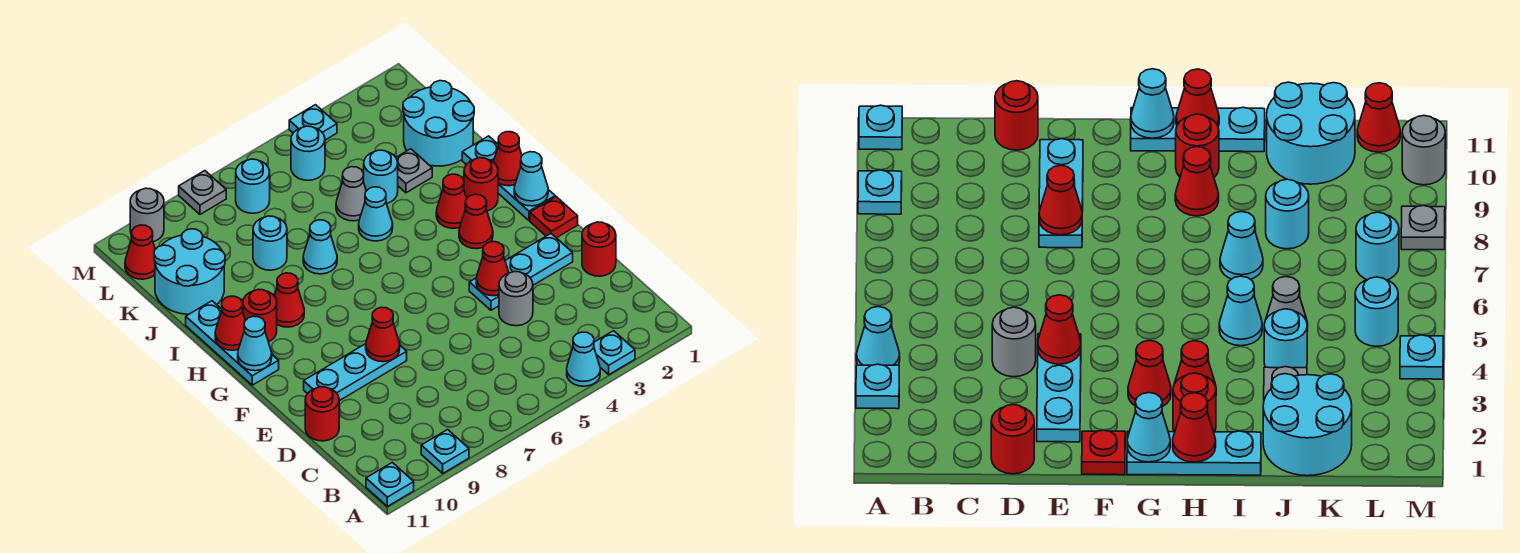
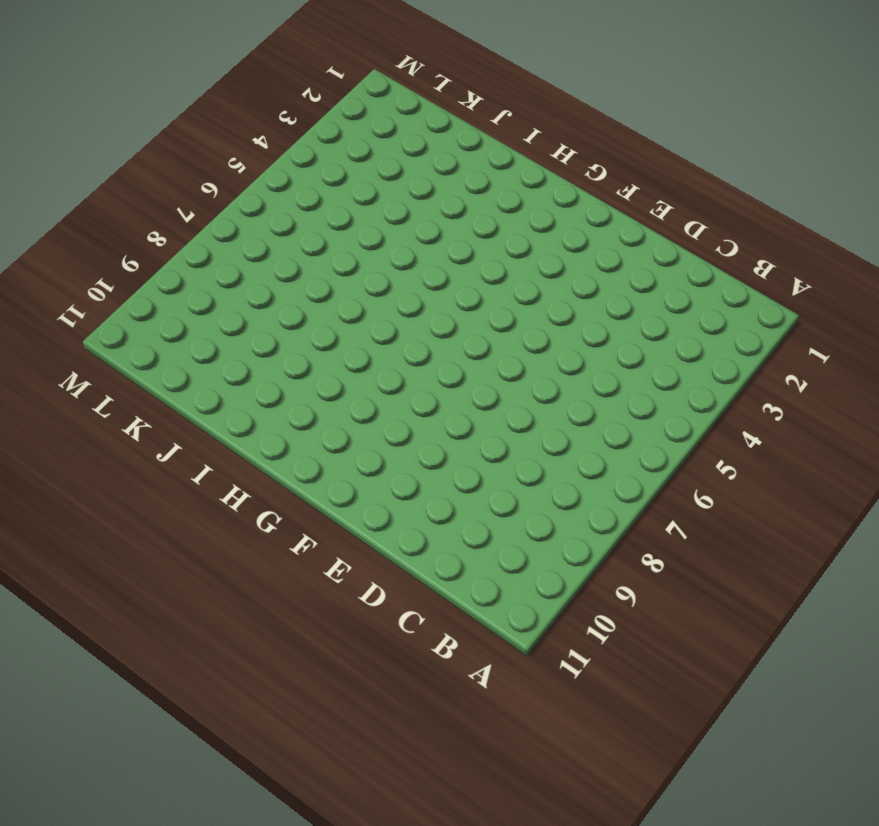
none -> cyan 1x1 plate [594,331,635,375]
none -> cyan 1x1 cone [567,332,600,386]
none -> cyan 1x1 plate [421,430,469,473]
none -> cyan 1x1 plate [366,462,414,506]

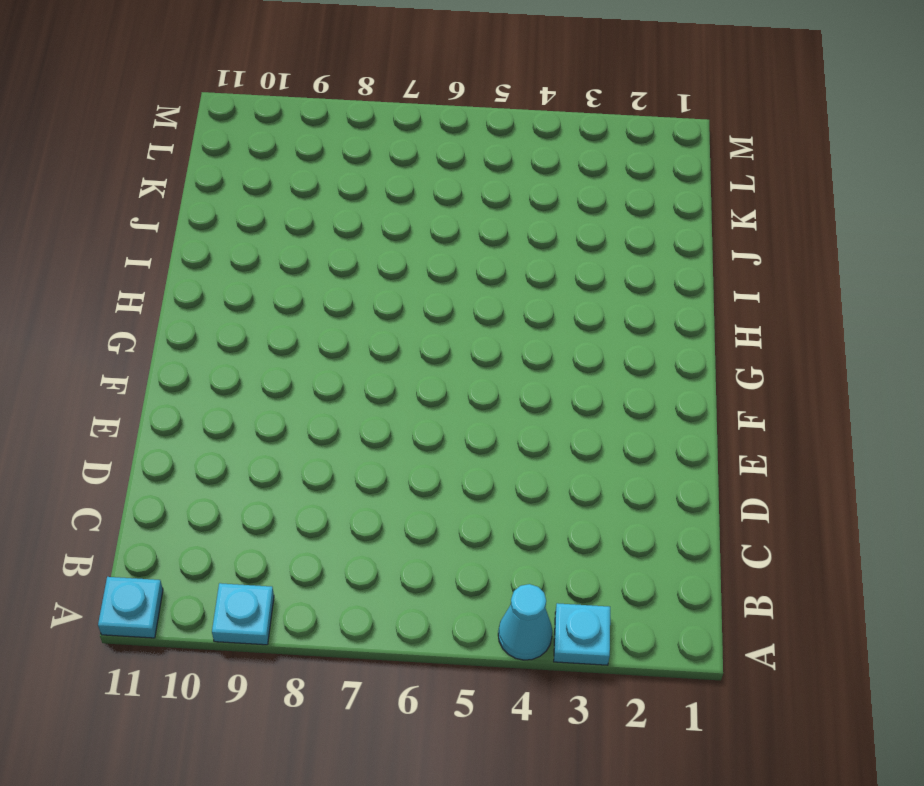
none -> red 1x1 round brick [582,222,616,276]
none -> grey 1x1 round brick [499,272,533,326]
none -> red 1x1 round brick [305,387,339,441]
none -> cyan 1x3 plate [469,234,573,310]

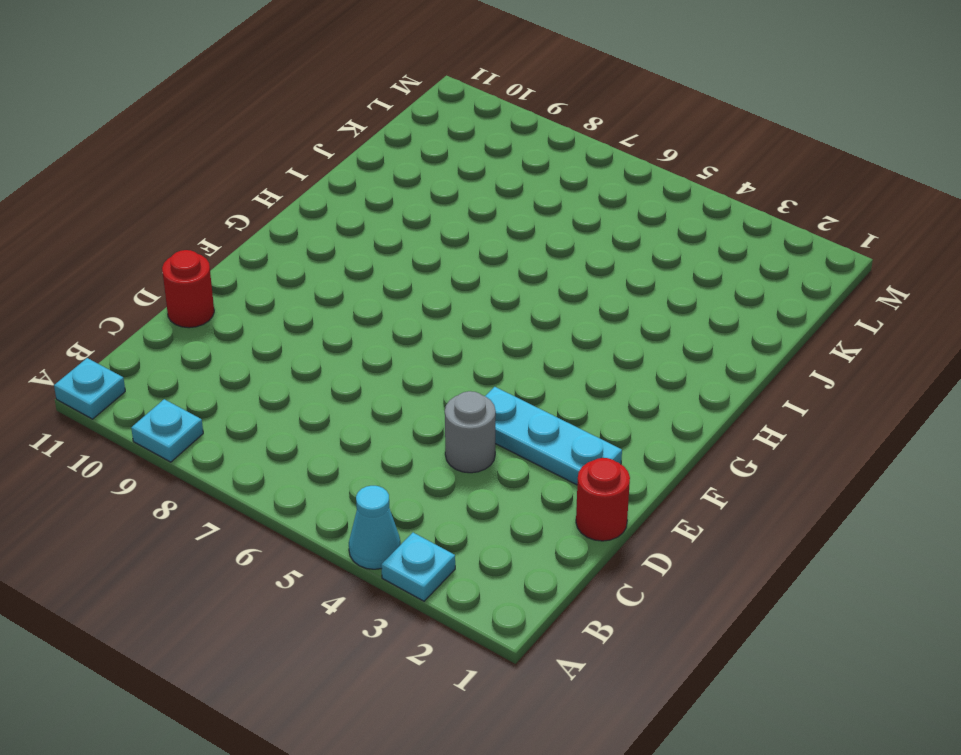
none -> cyan 1x3 plate [304,344,407,401]
none -> red 1x1 plate [530,197,578,238]
none -> cyan 1x3 plate [462,136,555,220]
none -> red 1x1 cone [459,194,493,249]

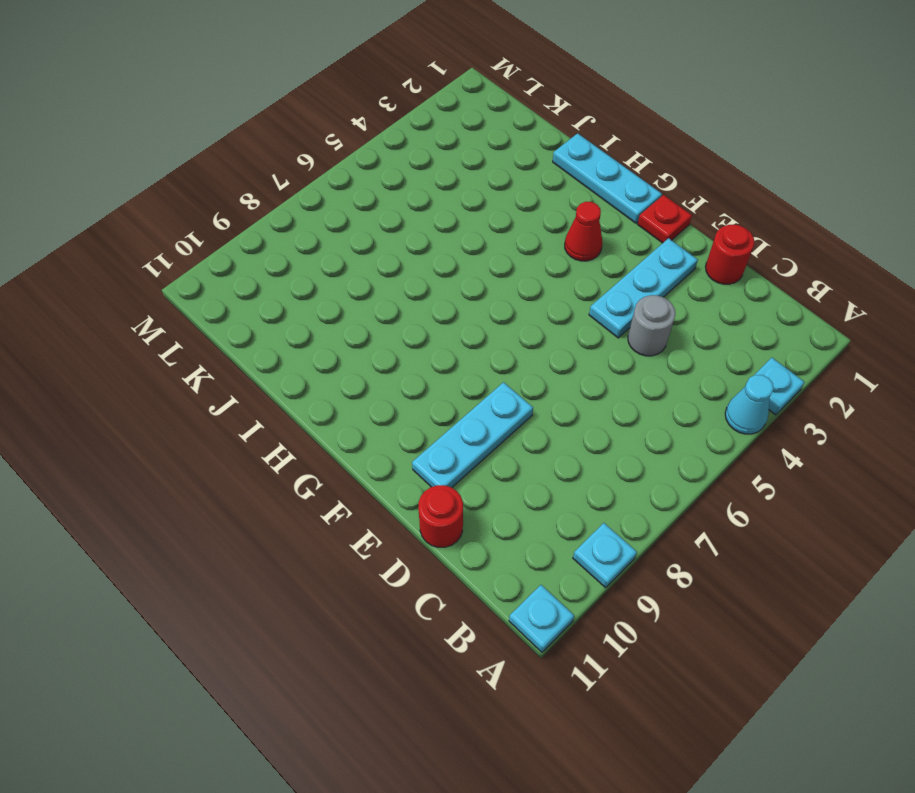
none -> cyan 1x3 plate [186,301,279,385]
none -> red 1x1 round brick [464,158,498,211]
none -> red 1x1 cone [436,174,467,228]
none -> red 1x1 cone [275,273,304,327]

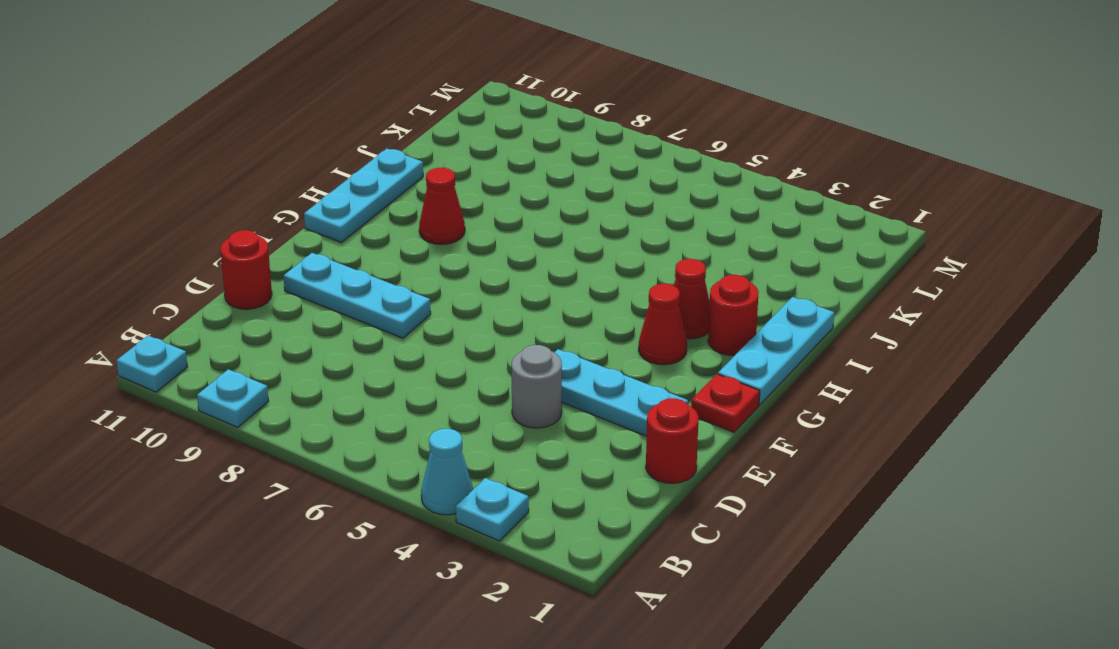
none -> red 1x1 round brick [243,289,277,342]
none -> cyan 1x1 cone [359,187,393,241]
none -> cyan 1x1 cone [303,220,337,274]
none -> cyan 2x2 round brick [403,81,474,166]

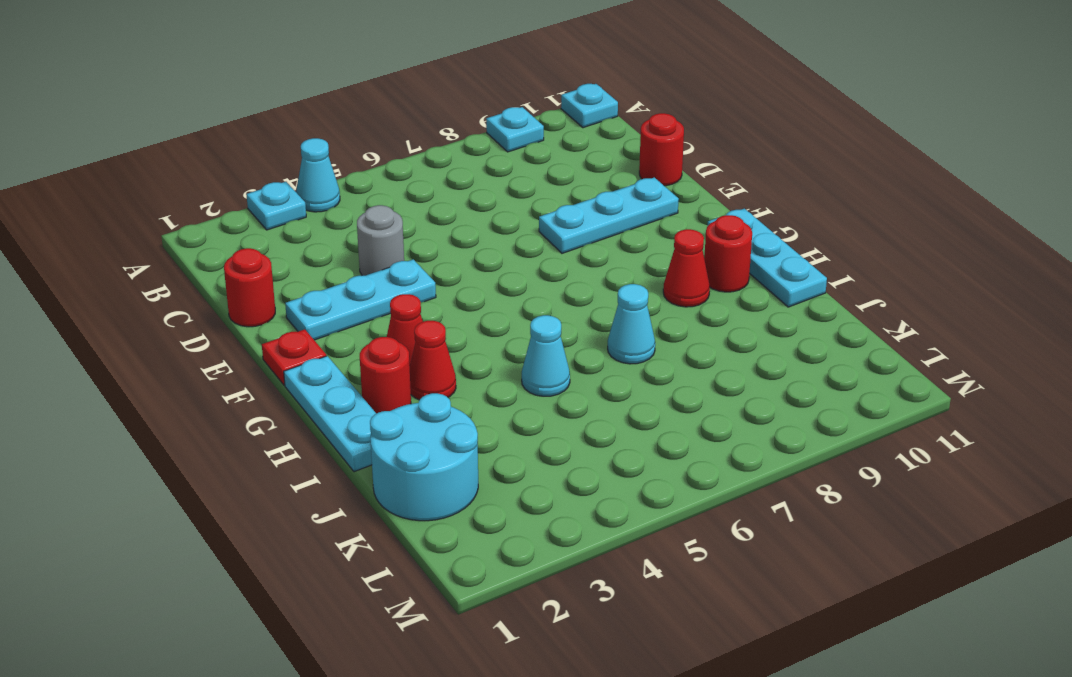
none -> grey 1x1 plate [396,149,432,193]
none -> cyan 1x1 round brick [363,150,398,203]
none -> grey 1x1 cone [336,167,366,221]
none -> cyan 1x1 round brick [253,216,287,270]

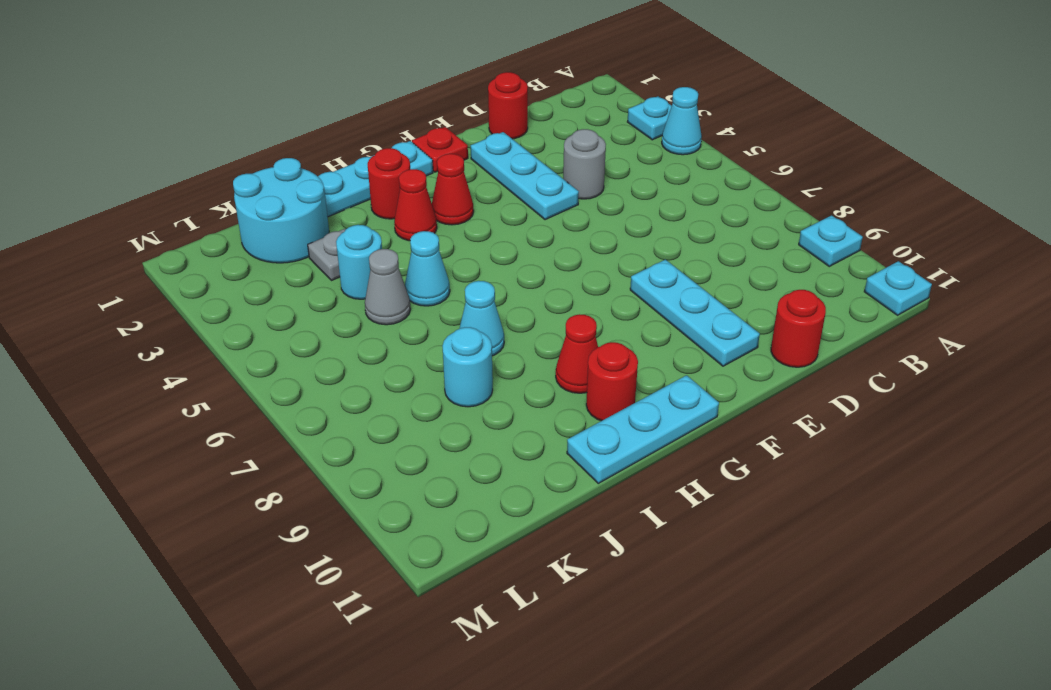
none -> cyan 2x2 round brick [154,229,225,314]
none -> cyan 1x1 round brick [291,126,325,180]
none -> cyan 1x1 round brick [236,159,270,213]
none -> red 1x1 cone [125,225,155,279]

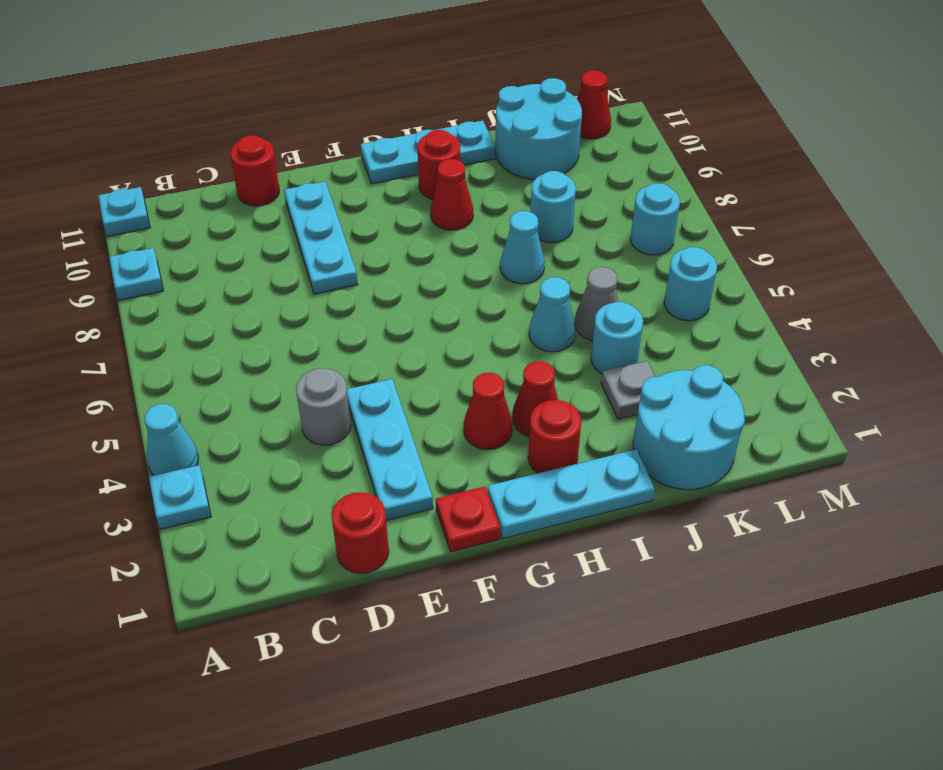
none -> cyan 1x1 plate [289,105,337,140]
none -> grey 1x1 plate [179,171,226,214]
none -> grey 1x1 round brick [130,188,164,242]
none -> red 1x1 cone [476,242,509,296]

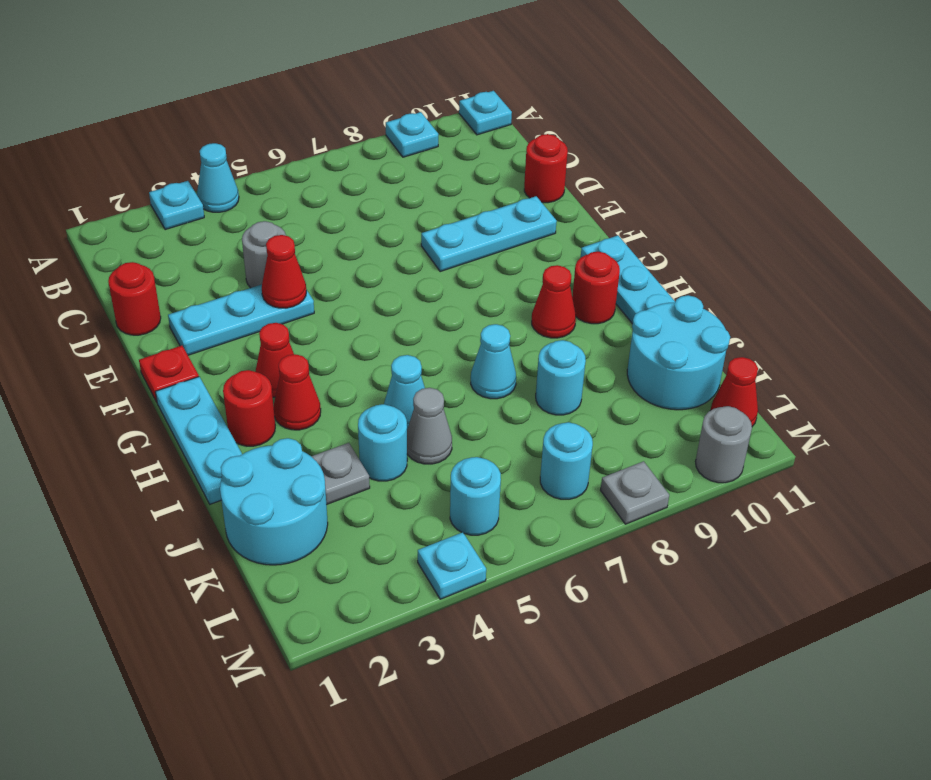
none -> red 1x1 cone [366,307,400,362]
none -> cyan 1x1 cone [514,152,548,206]
none -> cyan 1x1 cone [238,316,272,371]
none -> red 1x1 cone [494,132,522,186]

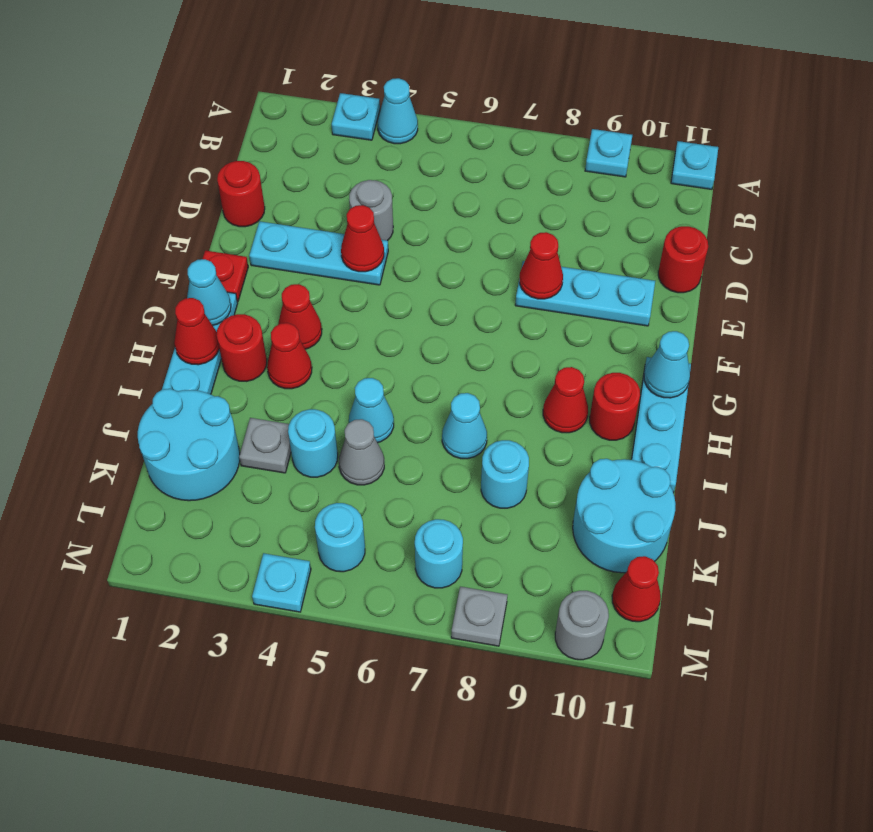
none -> red 1x1 cone [215,296,245,350]

